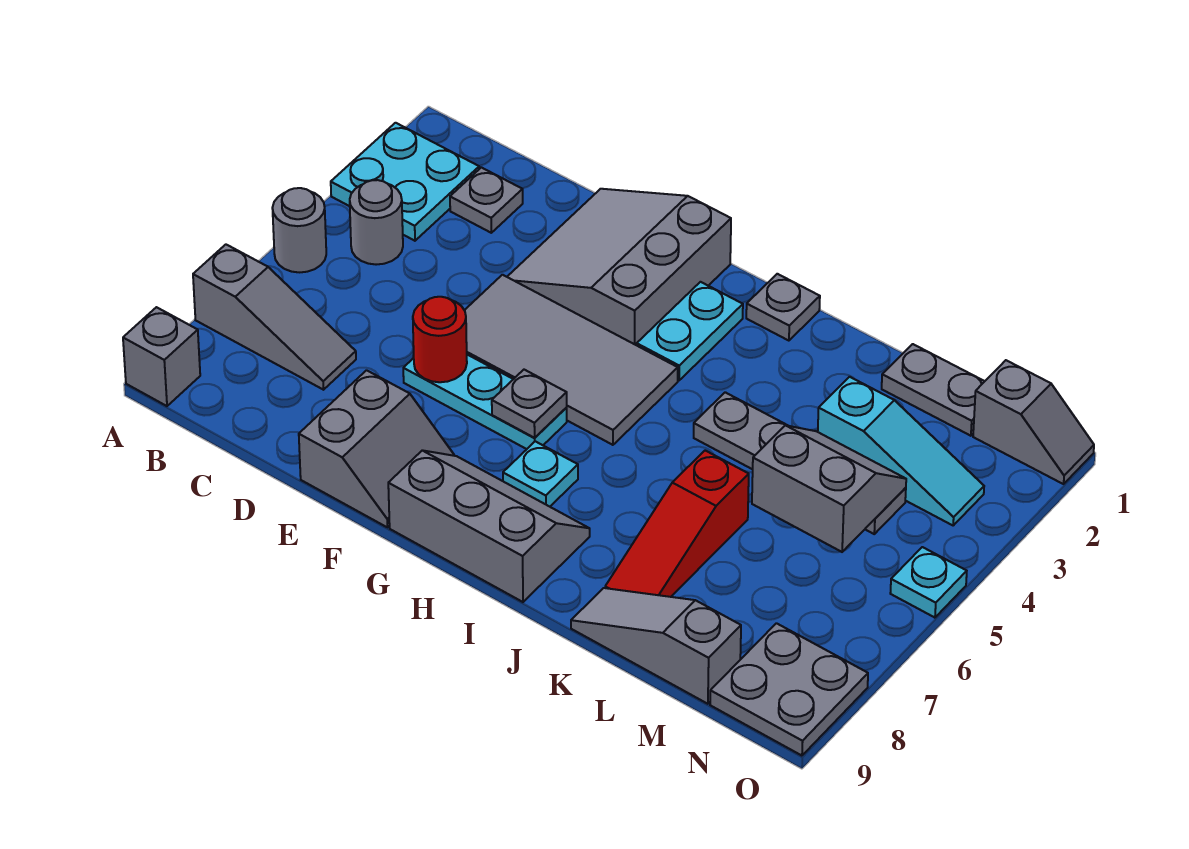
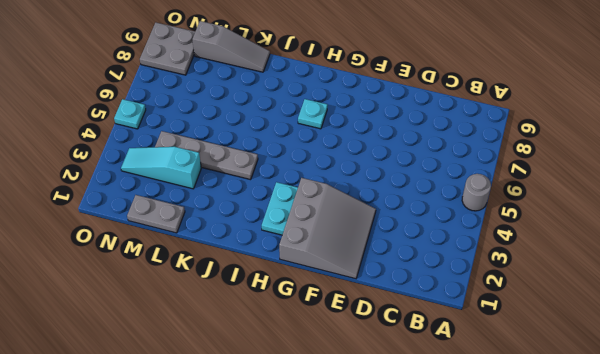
none -> cyan 2x2 plate [331,123,479,241]
none -> grey 1x3 slope [193,245,356,390]
none -> grey 1x1 brick [123,307,200,406]

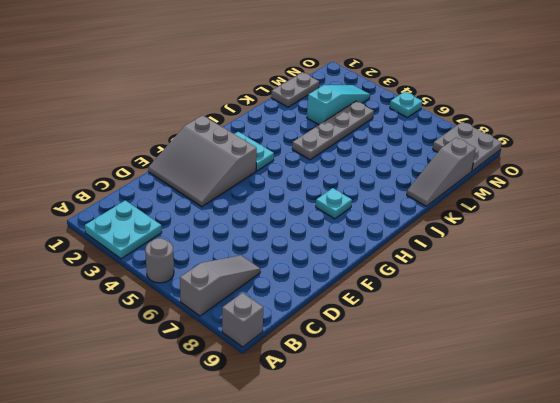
none -> grey 1x1 round brick [350,180,403,265]
none -> grey 1x1 plate [450,167,523,233]
none -> grey 2x4 tile [464,275,678,445]

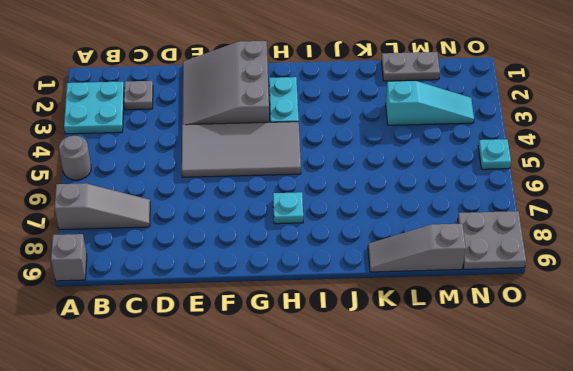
none -> grey 1x1 round brick [350,180,403,265]
none -> cyan 1x3 plate [403,355,567,449]
none -> grey 2x2 slope [299,370,454,527]

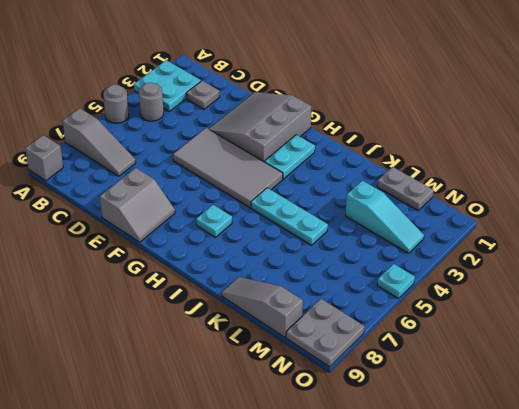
cyan 1x3 plate [251,188,328,245] -> cyan 1x3 plate moved to [403,355,567,449]
none -> grey 2x3 slope [388,450,590,602]
none -> grey 1x1 plate [746,274,820,341]
none -> grey 1x4 plate [694,392,906,534]

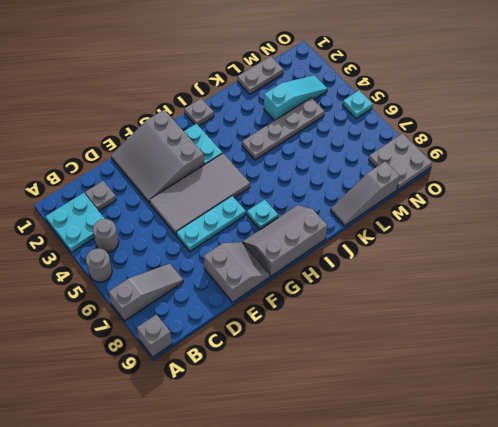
none -> red 1x3 slope [605,451,749,597]
none -> grey 1x2 slope [973,360,1094,484]
none -> red 1x1 round brick [413,297,467,382]

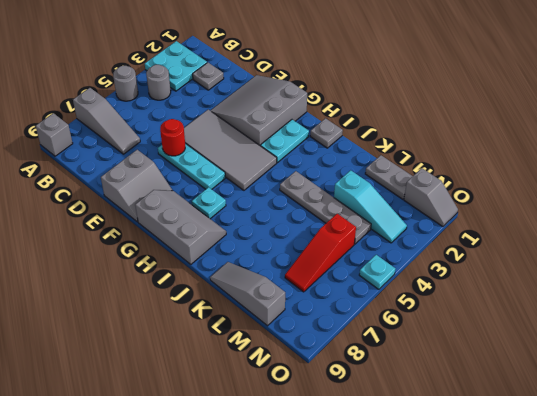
red 1x3 slope [285,214,356,292] -> red 1x3 slope moved to [605,451,749,597]
none -> grey 2x2 plate [710,623,868,756]
none -> grey 1x1 plate [492,370,567,438]
none -> grey 2x2 slope [752,425,906,552]

